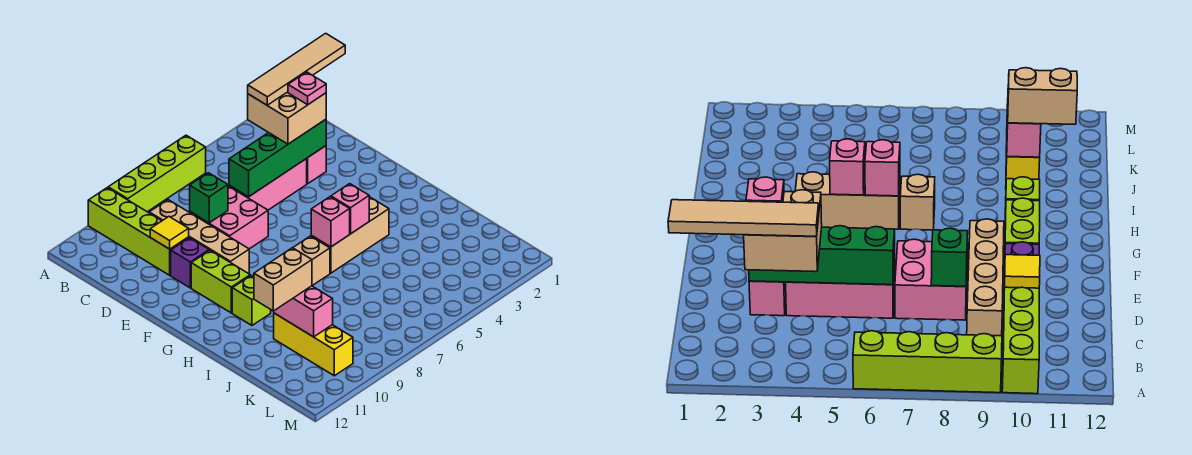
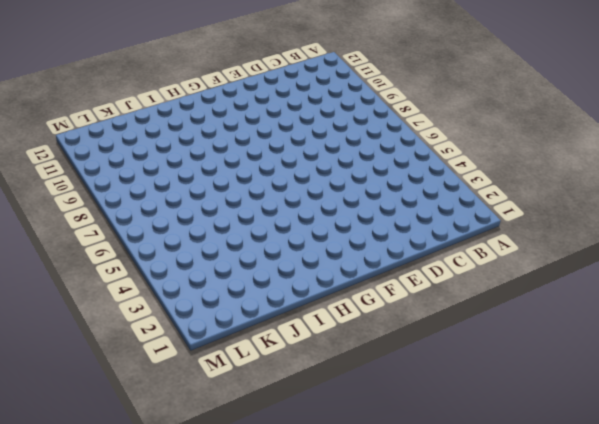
none -> lime 1x4 brick [108,135,206,212]
none -> lime 1x4 brick [88,188,189,275]
none -> tan 1x4 brick [149,200,249,274]

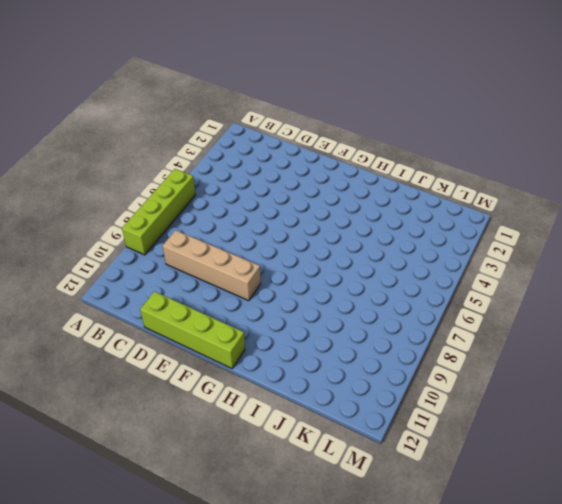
lime 1x4 brick [140,292,245,368] -> lime 1x4 brick moved to [88,188,189,275]
none -> pink 1x1 brick [306,146,326,184]
none -> pink 1x3 brick [229,159,307,210]
none -> pink 2x2 brick [190,186,268,249]

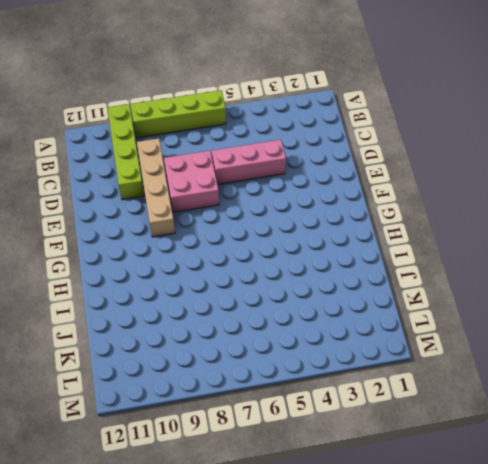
none -> pink 1x1 brick [306,146,326,184]
none -> purple 1x1 brick [171,238,209,288]
none -> lime 1x2 brick [191,250,250,313]

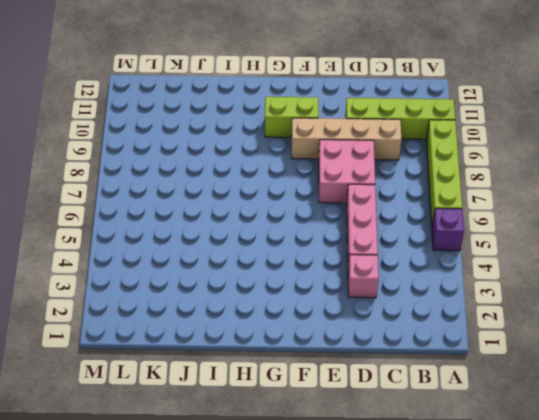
purple 1x1 brick [432,208,464,251] -> purple 1x1 brick moved to [171,238,209,288]
none -> tan 1x3 brick [311,197,389,273]
none -> tan 1x1 brick [293,236,330,286]
none -> lime 1x1 brick [232,275,271,325]

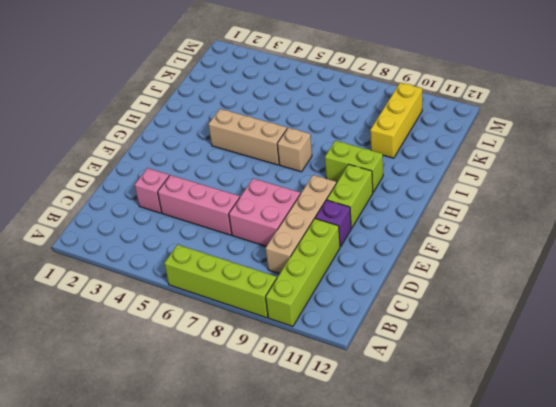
lime 1x2 brick [325,141,383,192] -> lime 1x1 brick [232,275,271,325]
none -> green 1x4 brick [229,119,326,197]
none -> green 1x1 brick [190,173,228,223]
none -> yellow 1x1 tile [150,217,189,249]

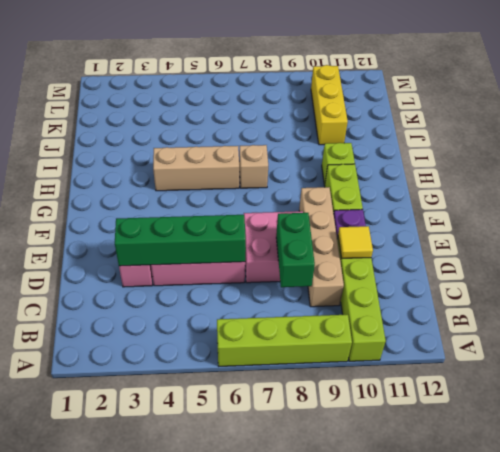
green 1x2 brick [276,213,315,287] -> green 1x1 brick [190,173,228,223]
none -> pink 1x1 brick [331,184,369,234]
none -> pink 1x1 brick [311,197,350,247]
none -> pink 1x2 brick [274,286,333,337]

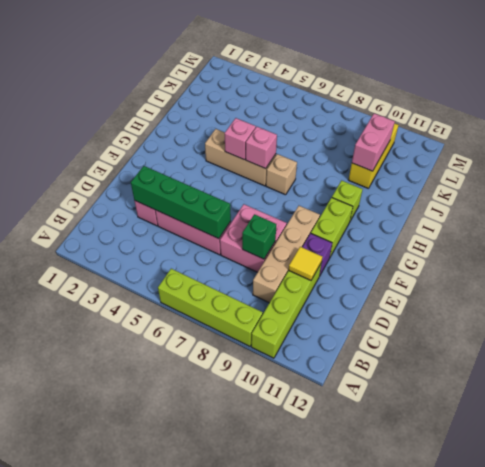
none -> tan 2x2 brick [248,92,326,144]
none -> tan 1x2 brick [254,248,312,311]
none -> tan 1x4 tile [248,33,345,105]

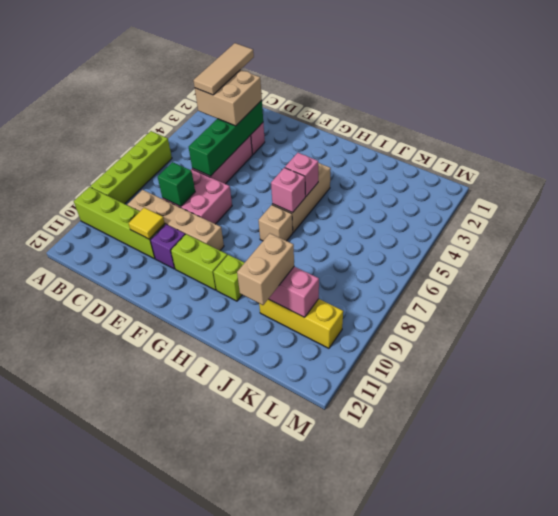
tan 1x3 tile [193,43,254,95] -> tan 1x4 tile [248,33,345,105]
none -> pink 1x1 plate [288,72,326,105]

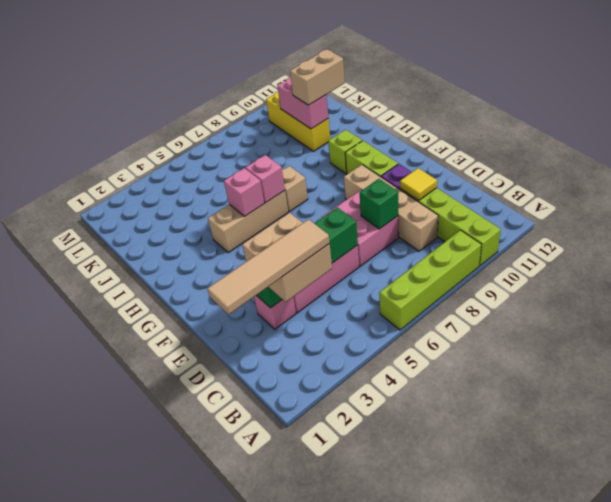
none -> pink 1x1 plate [288,72,326,105]

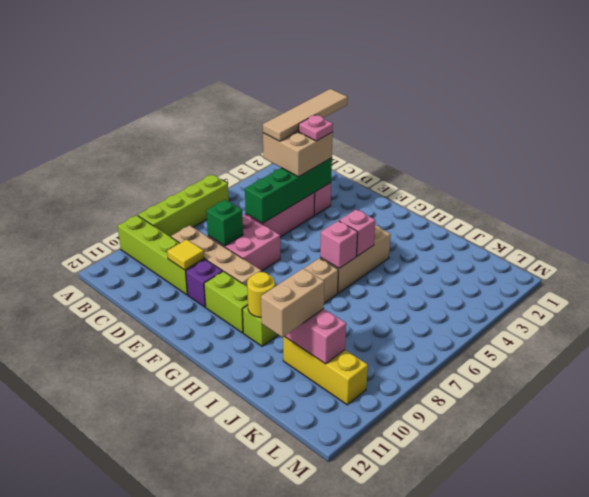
yellow 1x1 round brick [247,272,275,317] -> none

